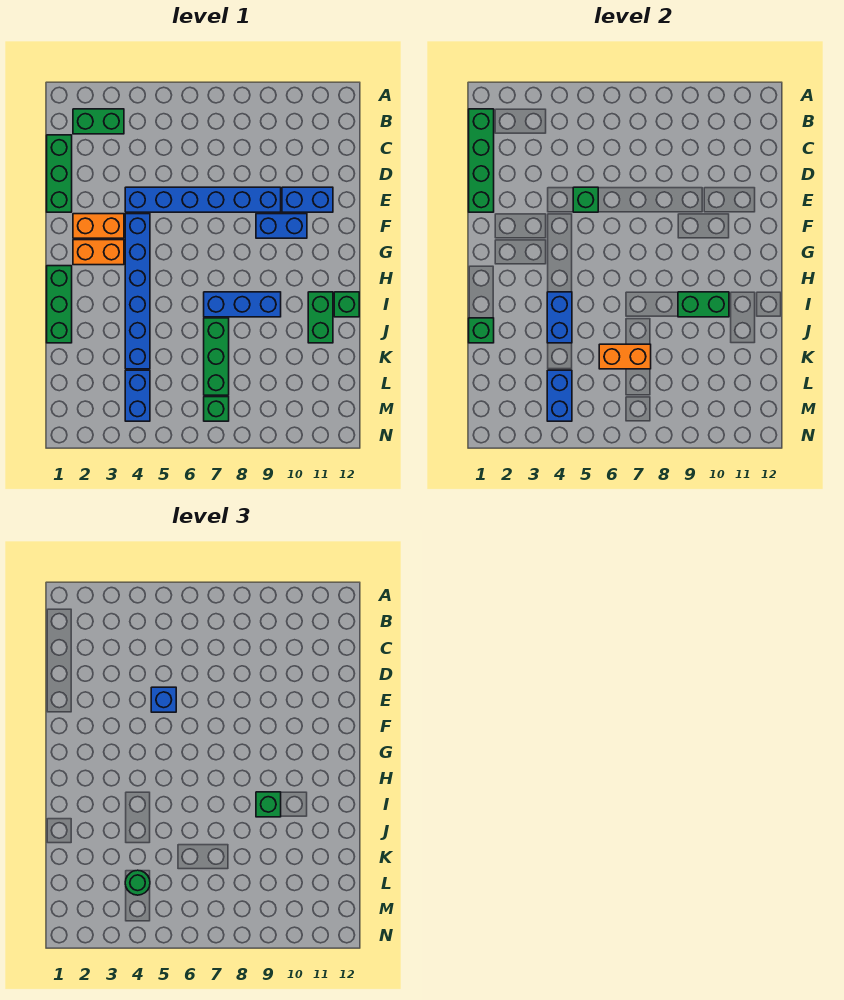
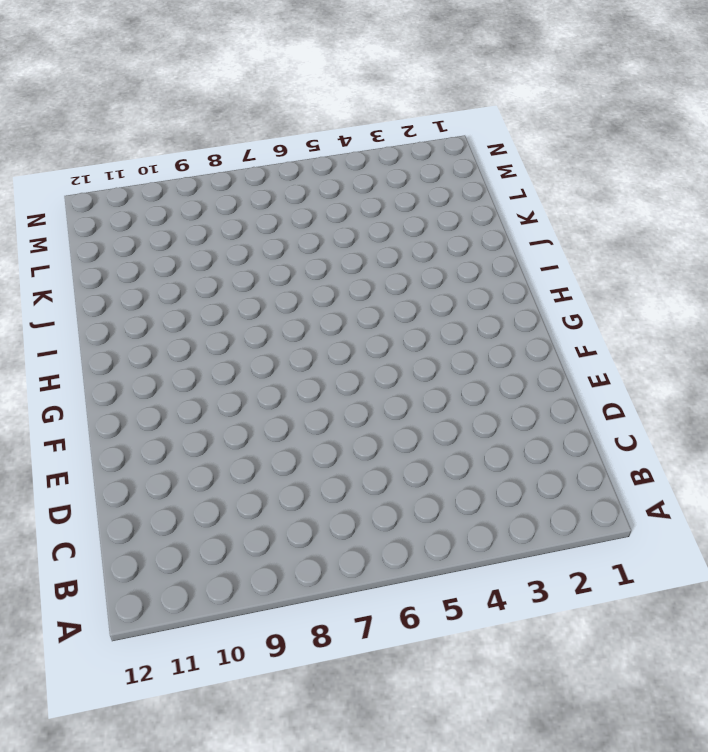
none -> green 1x2 brick [73,109,124,134]
none -> green 1x3 brick [47,135,72,212]
none -> blue 1x6 brick [125,187,281,212]

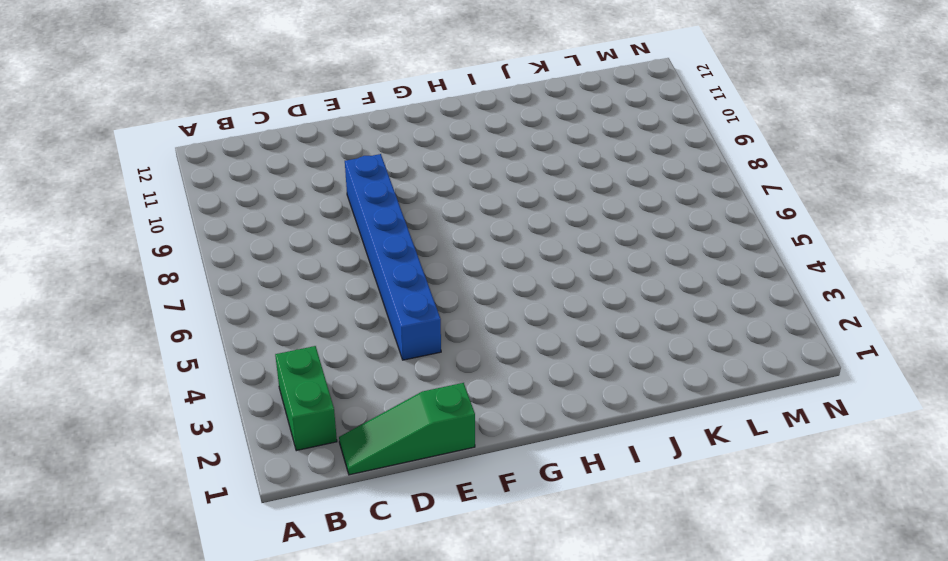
green 1x3 slope [339,383,475,475] -> green 1x3 brick [47,135,72,212]
none -> blue 1x2 brick [282,187,333,212]
none -> orange 1x2 brick [73,214,124,238]
none -> blue 1x6 brick [125,214,150,369]

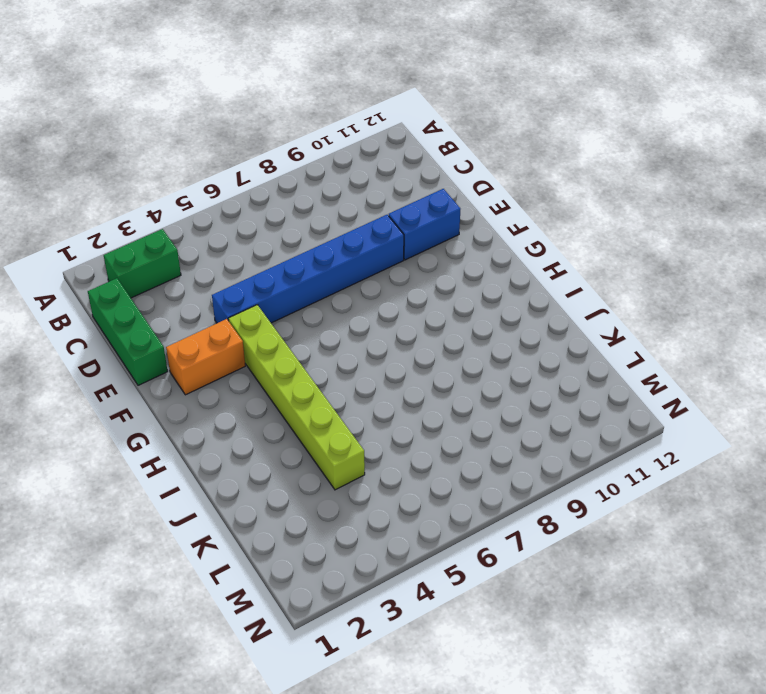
lime 1x6 brick [228,305,365,490] -> blue 1x6 brick [125,214,150,369]
none -> blue 1x2 brick [256,214,307,238]
none -> orange 1x2 brick [73,240,124,265]
none -> green 1x3 brick [47,266,72,343]

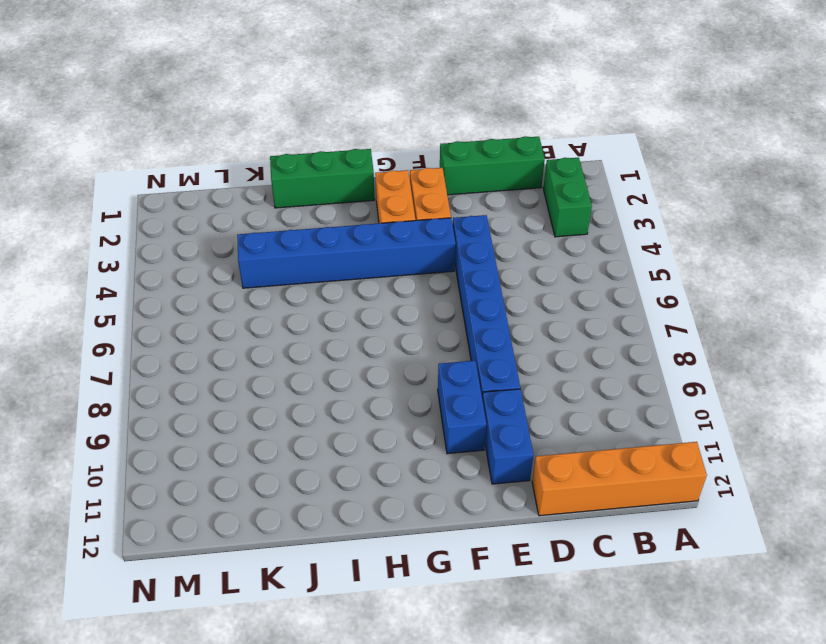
orange 1x4 brick [532,442,707,516] -> none
none -> blue 1x3 brick [204,292,281,317]
none -> green 1x2 brick [308,292,333,343]
none -> green 1x1 brick [334,292,359,317]

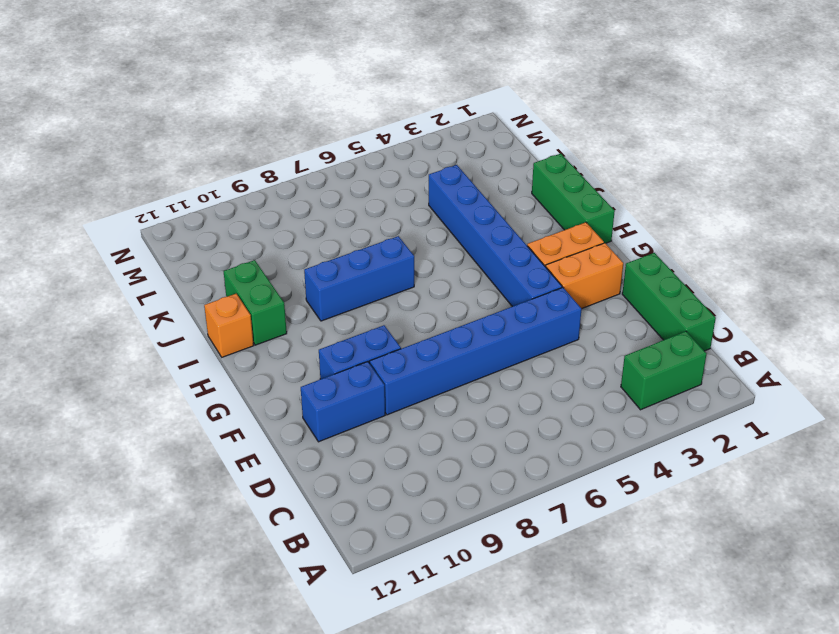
orange 1x1 brick [204,294,254,357] -> green 1x1 brick [334,292,359,317]
none -> green 1x3 brick [204,318,229,395]
none -> blue 1x2 brick [125,370,150,421]
none -> green 1x1 brick [204,397,229,421]

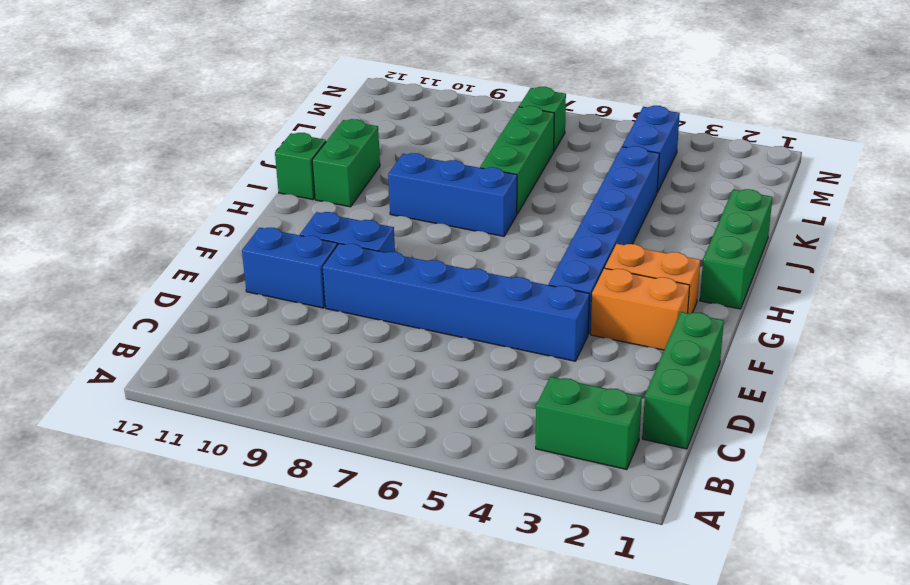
none -> green 1x4 brick [469,109,494,212]
none -> green 1x1 brick [573,187,598,212]
none -> blue 1x2 brick [547,292,572,343]

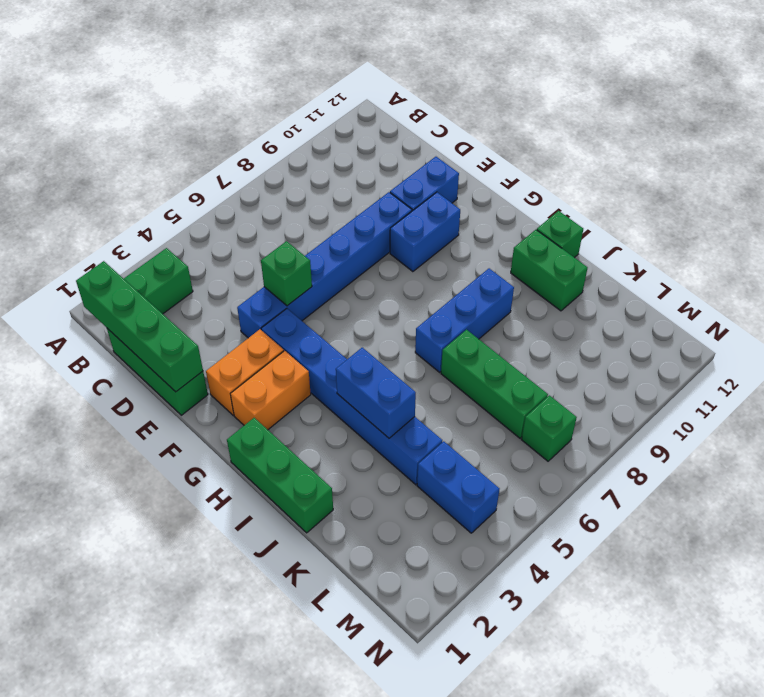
none -> green 1x2 brick [678,292,729,317]
none -> green 1x1 brick [469,318,494,343]
none -> orange 1x2 brick [599,344,651,369]

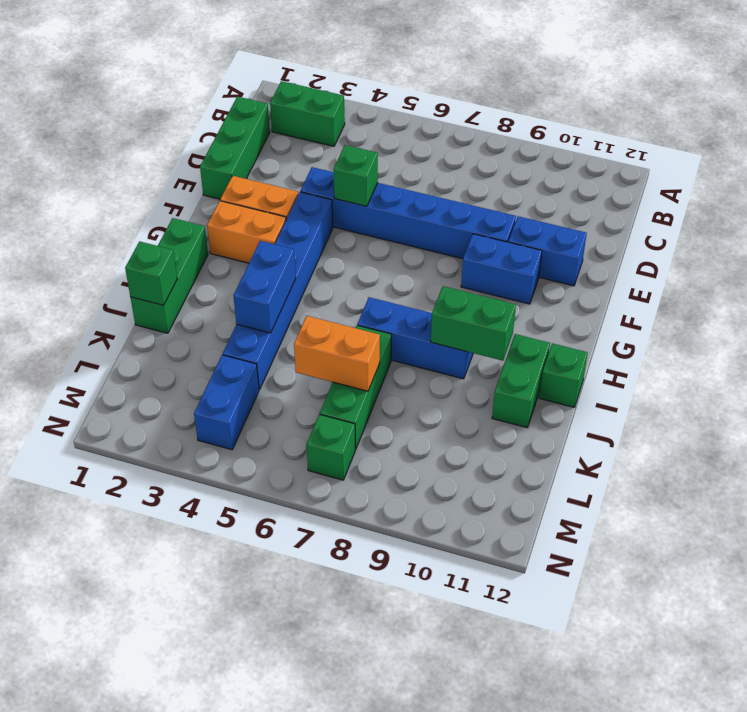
none -> green 1x4 brick [469,109,494,212]
none -> blue 1x2 brick [547,370,572,421]
none -> blue 1x1 brick [151,687,176,712]

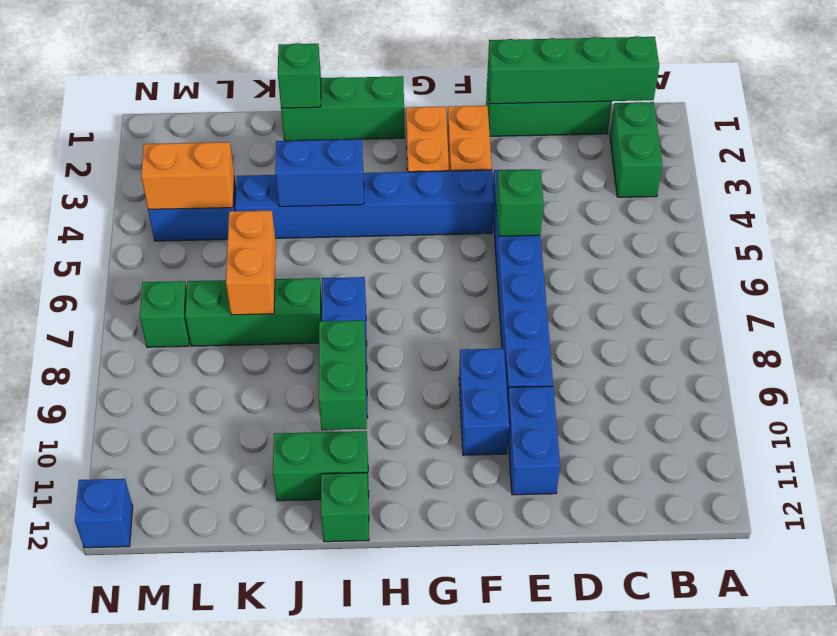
orange 1x2 brick [141,142,234,209] -> blue 1x2 brick [547,370,572,421]
blue 1x1 brick [75,478,133,548] -> blue 1x1 brick moved to [151,687,176,712]
none -> green 1x1 brick [256,792,281,817]
none -> green 1x1 round brick [125,870,150,895]

